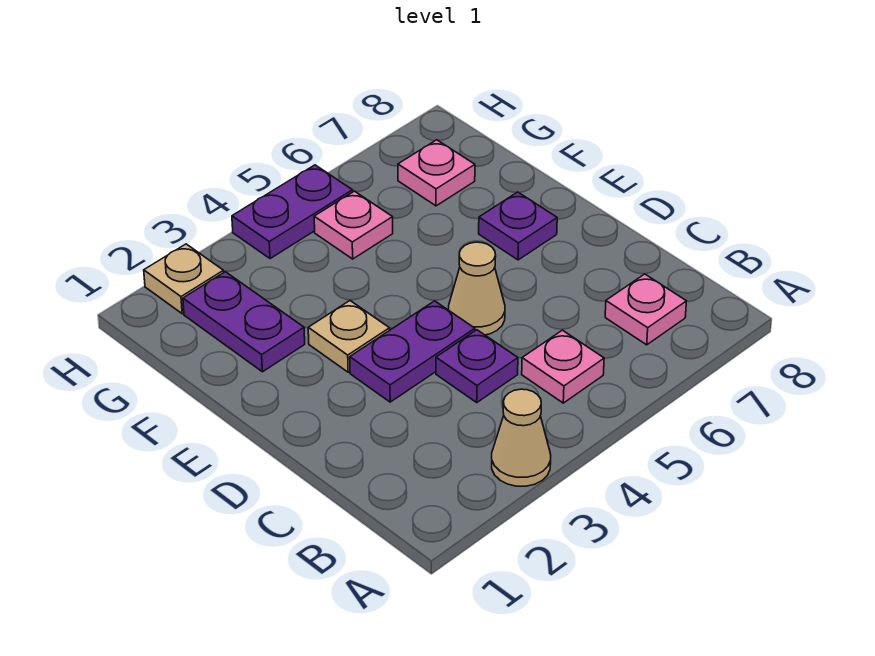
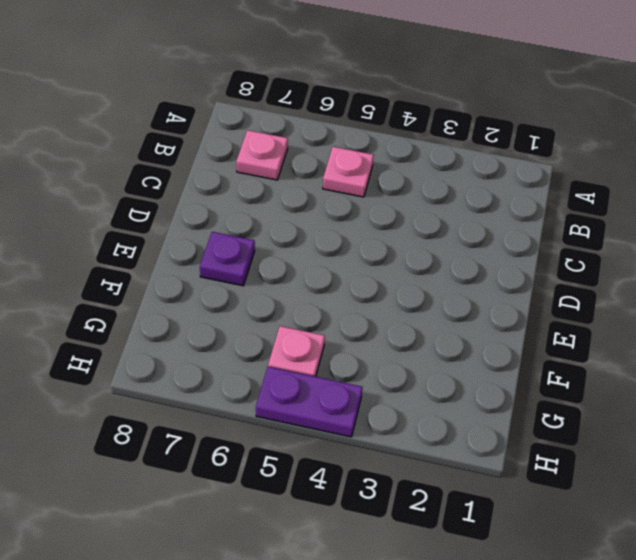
none -> tan 1x1 cone [492,389,551,486]
none -> purple 1x1 plate [436,330,518,402]
none -> purple 1x2 plate [350,301,475,402]

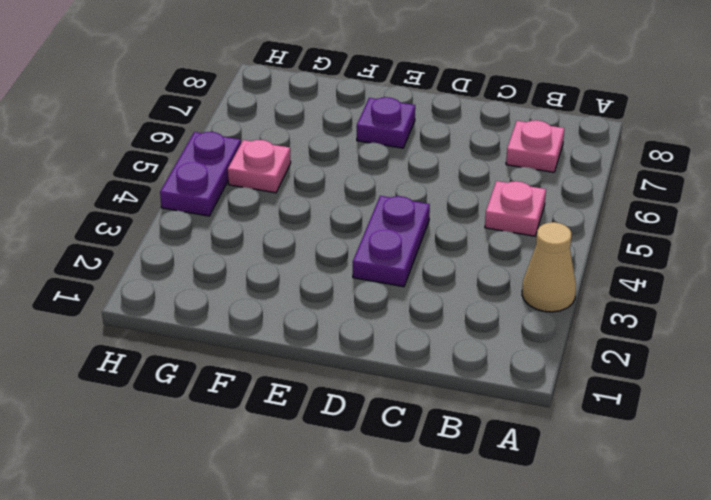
none -> purple 1x1 plate [436,330,518,402]
none -> tan 1x1 cone [449,242,505,335]
none -> tan 1x1 plate [308,301,390,372]

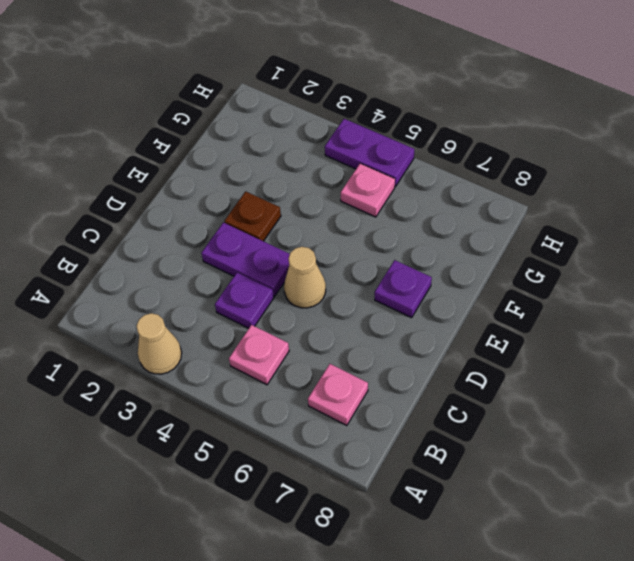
brown 1x1 plate [224,191,281,241] -> tan 1x1 plate [308,301,390,372]
none -> purple 1x2 plate [183,272,305,372]
none -> pink 1x1 plate [398,140,475,206]
none -> tan 1x1 plate [144,244,224,314]

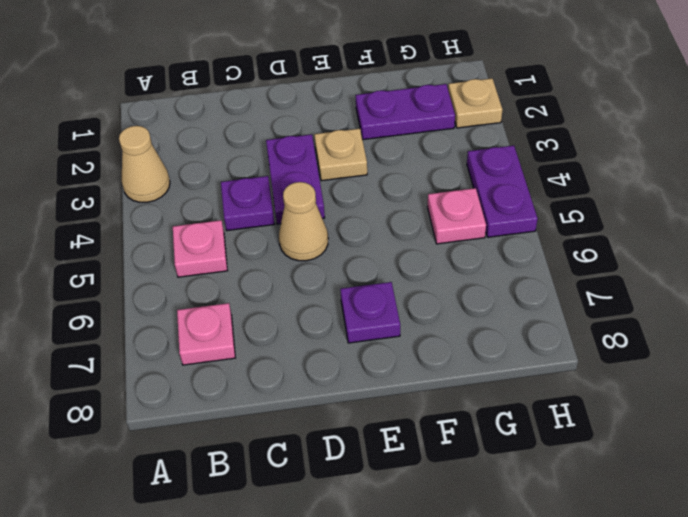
none -> pink 1x1 plate [398,140,475,206]

